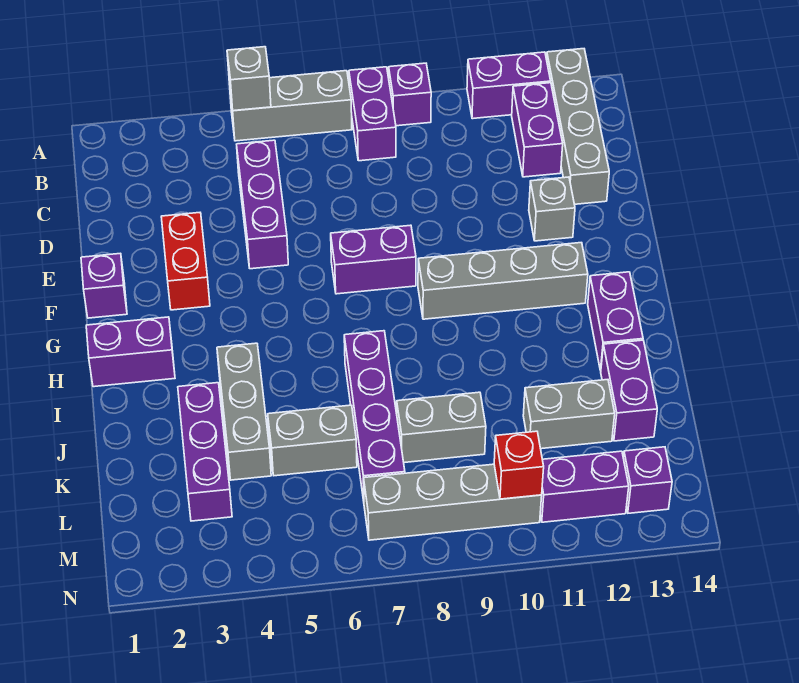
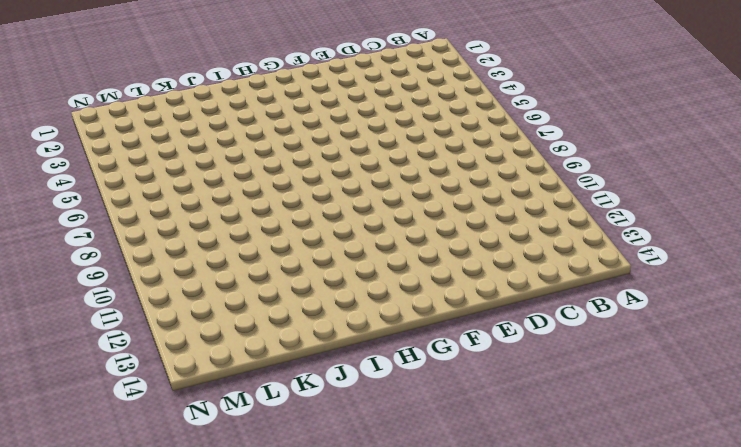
none -> grey 1x3 brick [229,71,352,141]
none -> purple 1x2 brick [349,67,396,161]
none -> purple 1x1 brick [389,63,431,126]

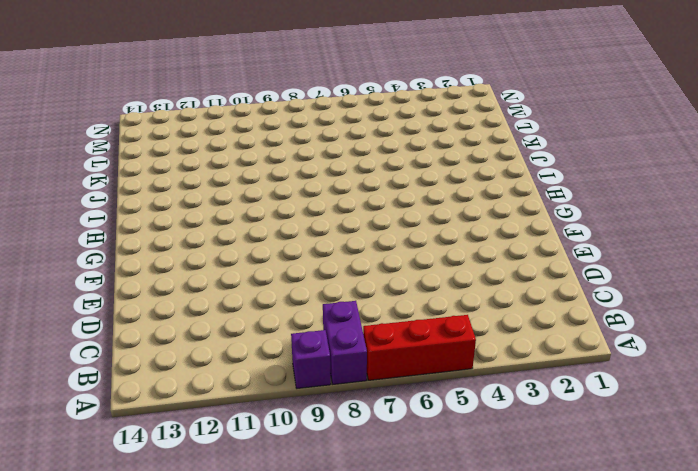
red 1x3 brick [363,315,476,380] -> grey 1x3 brick [229,71,352,141]
none -> purple 1x2 brick [467,52,551,119]
none -> grey 1x4 brick [546,49,609,204]
none -> purple 1x2 brick [512,83,563,177]

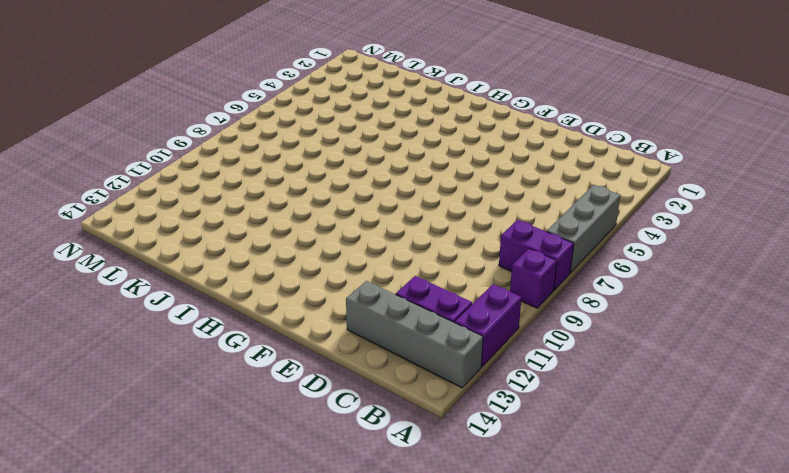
none -> purple 1x3 brick [237,140,288,269]
none -> red 1x2 brick [161,213,210,310]
none -> grey 1x1 brick [529,177,575,241]

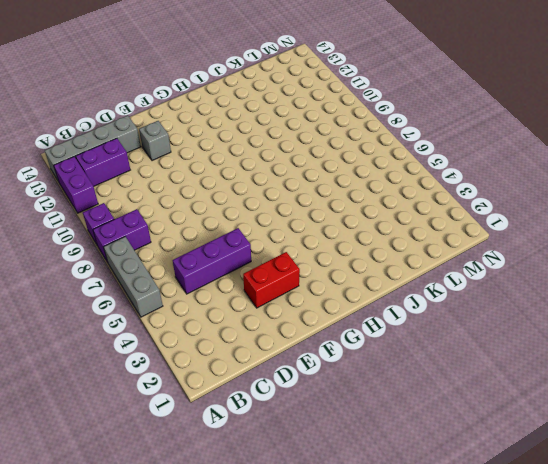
none -> purple 1x1 brick [81,253,127,318]
none -> purple 1x2 brick [331,225,416,294]
none -> grey 1x4 brick [418,243,588,319]

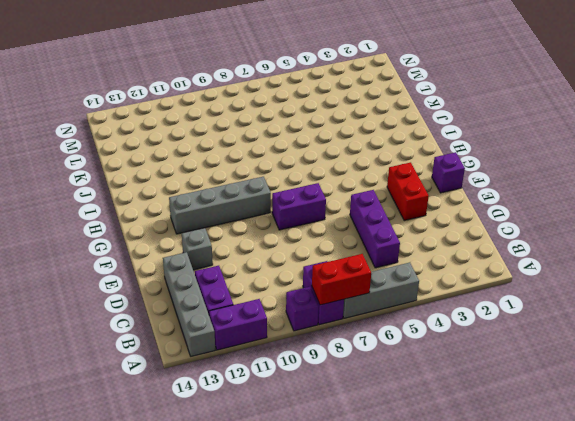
red 1x2 brick [312,254,371,305] -> none
none -> purple 1x2 brick [86,317,175,387]
none -> purple 1x2 brick [588,272,643,371]
none -> grey 1x3 brick [217,343,271,480]

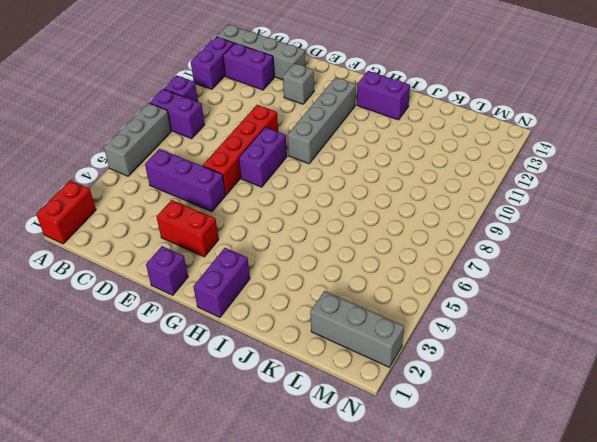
red 1x2 brick [36,180,96,244] -> none
red 1x4 brick [203,105,278,195] -> none
grey 1x3 brick [310,291,404,367] -> grey 1x3 brick moved to [217,343,271,480]
none -> purple 1x4 brick [344,331,405,501]
none -> purple 1x3 brick [178,383,232,521]
none -> purple 1x2 brick [601,340,657,441]

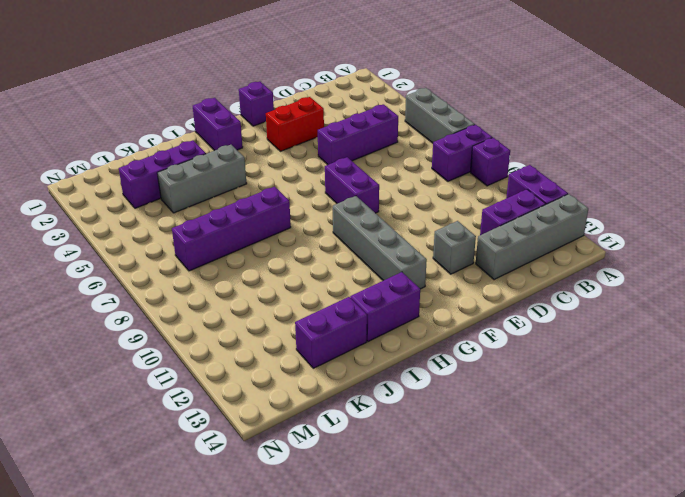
none -> grey 1x2 brick [268,405,357,476]
none -> grey 1x2 brick [397,392,486,463]
none -> grey 1x2 brick [523,380,615,449]

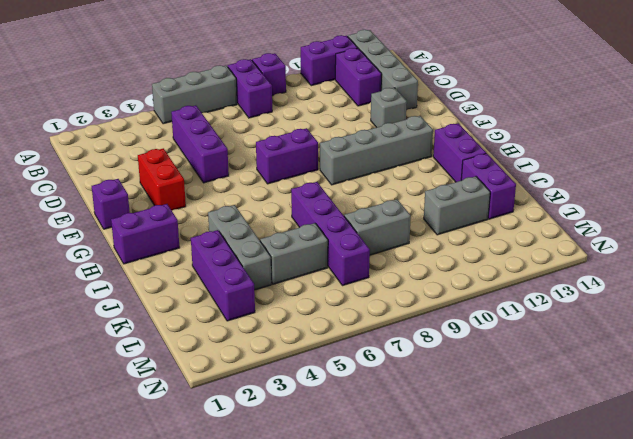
none -> grey 1x4 brick [364,464,542,540]
none -> purple 1x2 brick [540,451,629,522]
none -> purple 1x1 brick [623,447,672,513]

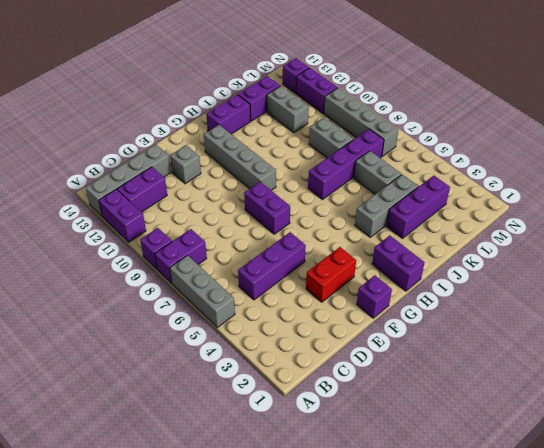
none -> grey 1x1 brick [227,47,271,111]
none -> red 1x1 brick [494,431,544,499]

